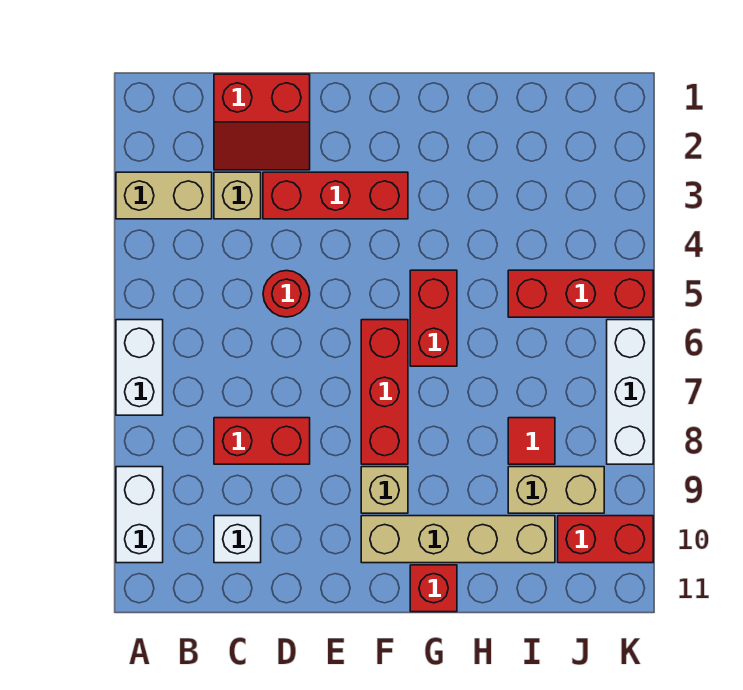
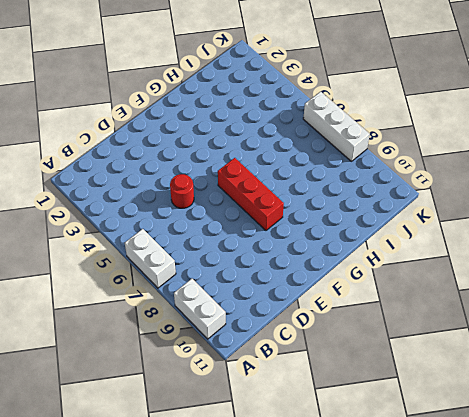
none -> tan 1x2 brick [116,172,212,219]
none -> red 2x2 slope [214,74,310,170]
none -> tan 1x1 brick [214,172,261,219]

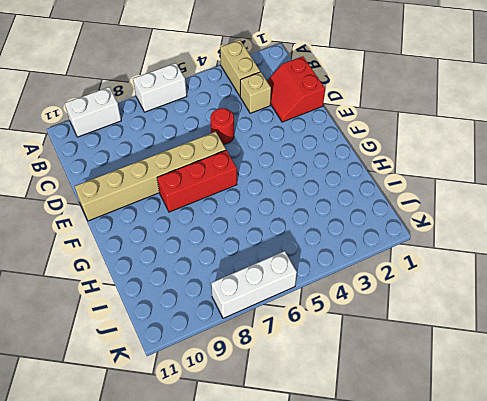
tan 1x6 brick [74,132,226,221] -> none
none -> red 1x2 brick [214,418,310,464]
none -> white 1x1 brick [214,516,261,563]
none -> red 1x3 brick [263,172,408,219]

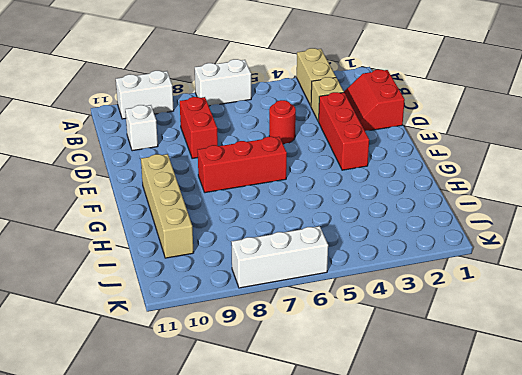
none -> tan 1x1 brick [361,467,408,513]
none -> red 1x2 brick [410,270,457,366]
none -> red 1x1 brick [410,565,457,612]

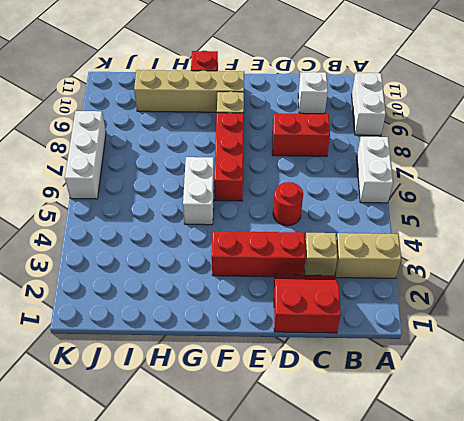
white 1x2 brick [183,157,214,225] -> red 1x2 brick [410,270,457,366]
none -> red 1x3 brick [508,270,653,317]
none -> red 1x1 tile [508,418,555,464]
none -> tan 1x2 brick [508,467,604,513]

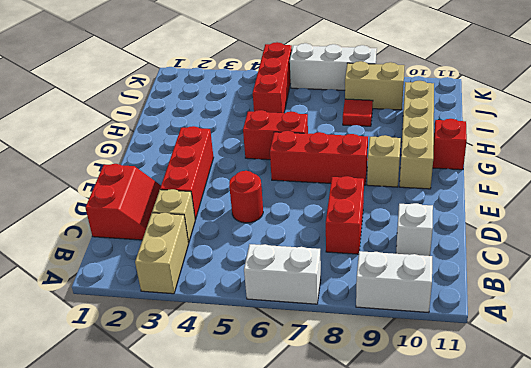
tan 1x2 brick [345,61,404,110] -> tan 1x2 brick turned to [508,467,604,513]
none -> red 1x2 brick [558,516,653,563]

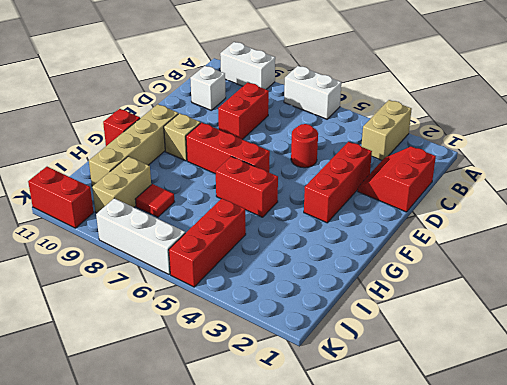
red 1x2 brick [28,167,93,228] -> red 1x2 brick turned to [558,516,653,563]
none -> tan 1x1 brick [214,172,261,219]

